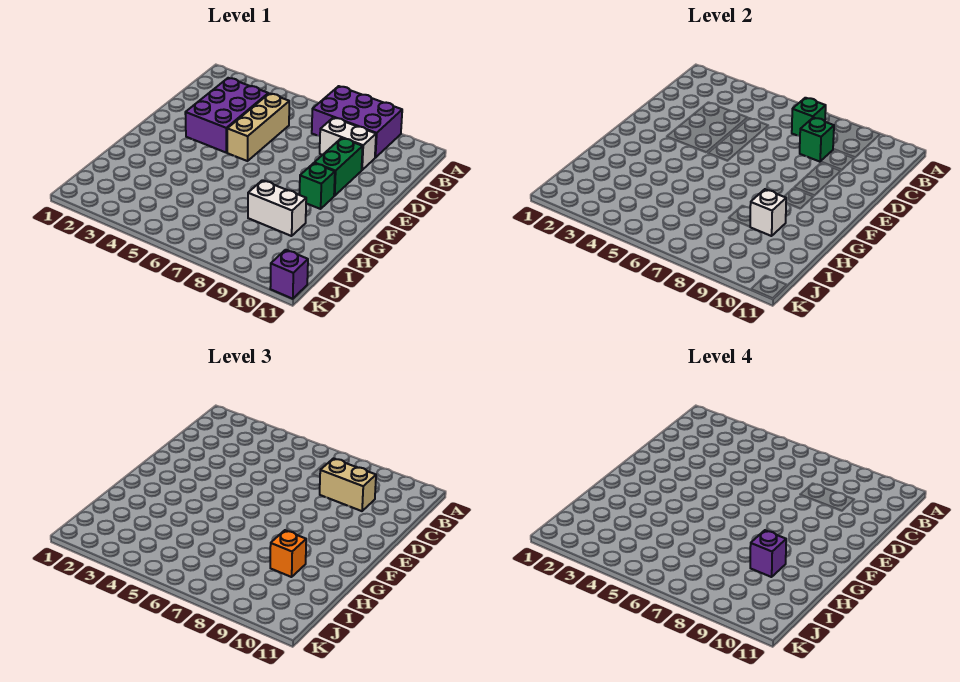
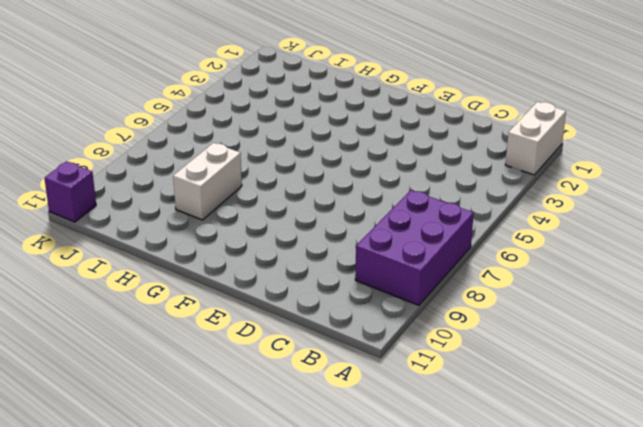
white 1x2 brick [505,102,566,175] -> white 1x2 brick moved to [320,118,376,170]
none -> purple 2x3 brick [185,78,268,153]
none -> tan 1x3 brick [227,93,289,161]
none -> green 1x2 brick [315,138,363,196]

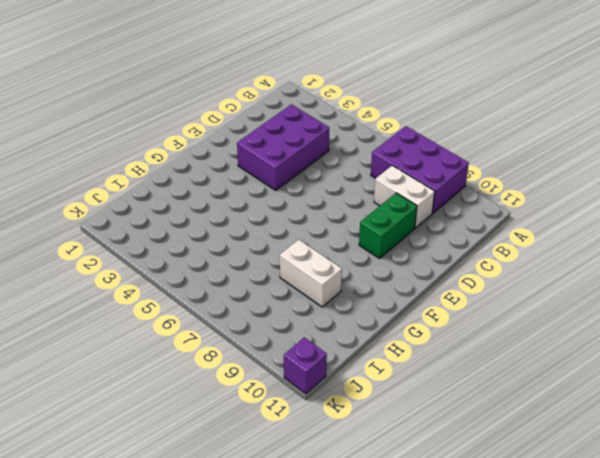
none -> tan 1x3 brick [227,93,289,161]
none -> green 1x1 brick [300,163,335,209]
none -> green 1x1 brick [792,98,826,136]

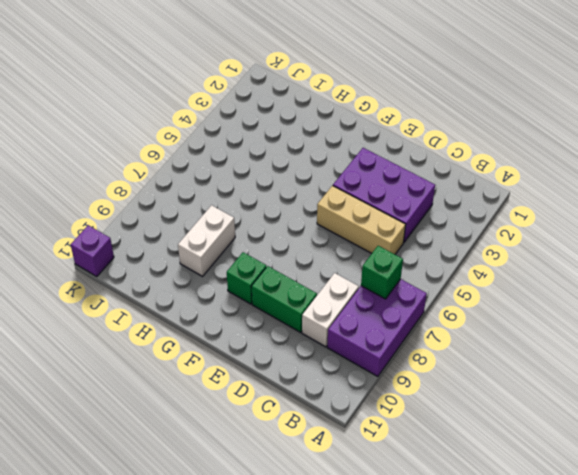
none -> green 1x1 brick [800,118,834,162]
none -> white 1x1 brick [750,189,786,236]
none -> tan 1x2 brick [320,459,376,511]

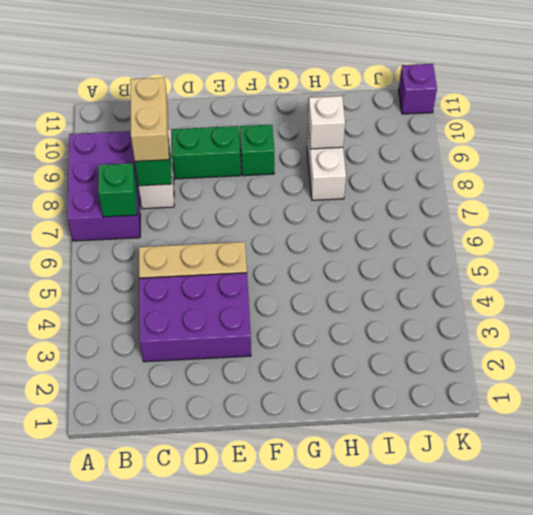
none -> orange 1x1 brick [270,530,306,577]
none -> purple 1x1 brick [750,530,786,577]

